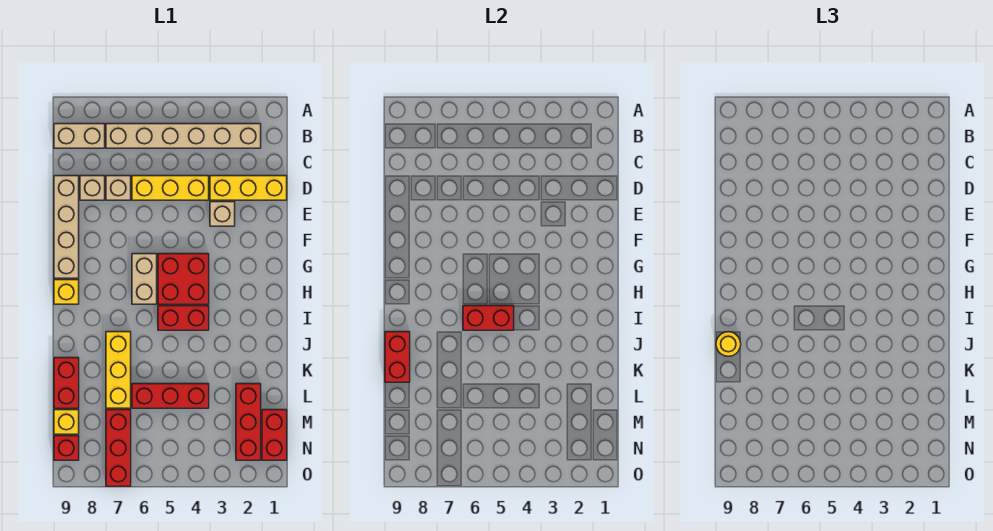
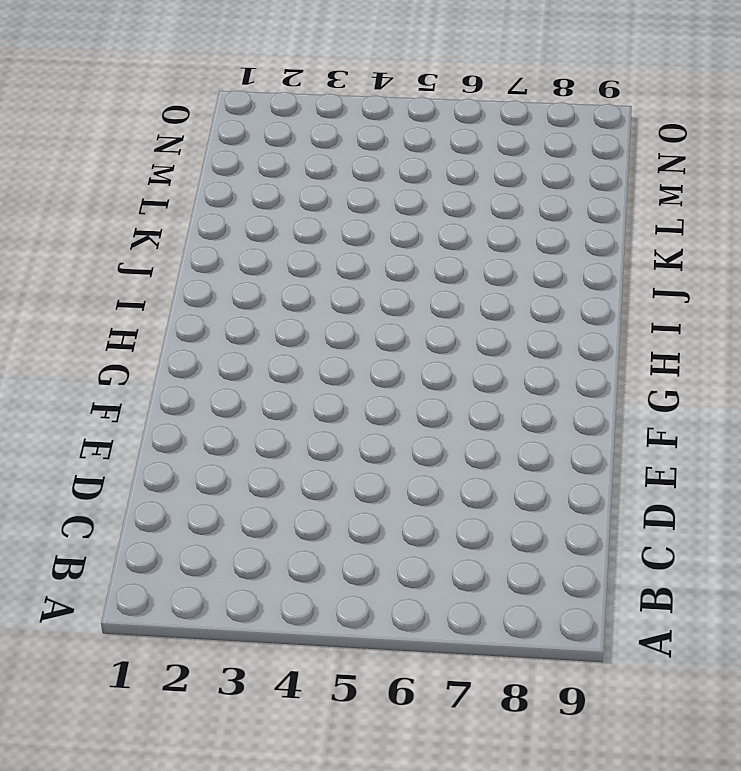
none -> tan 1x6 brick [106,124,261,148]
none -> tan 1x2 brick [54,124,105,148]
none -> yellow 1x3 brick [210,176,287,200]

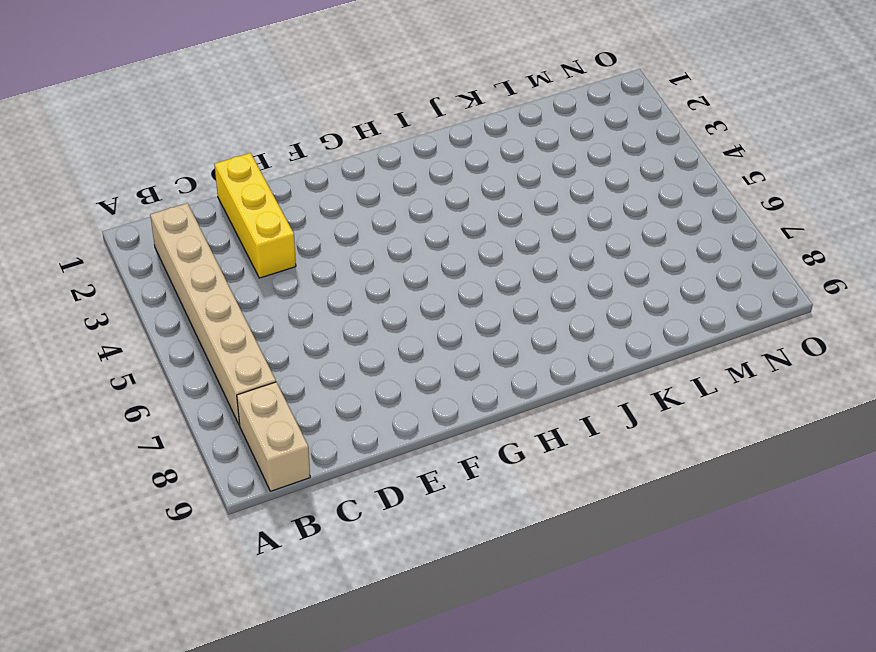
none -> yellow 1x3 brick [132,176,209,200]
none -> tan 1x1 brick [106,176,131,200]
none -> tan 1x1 brick [80,176,105,200]

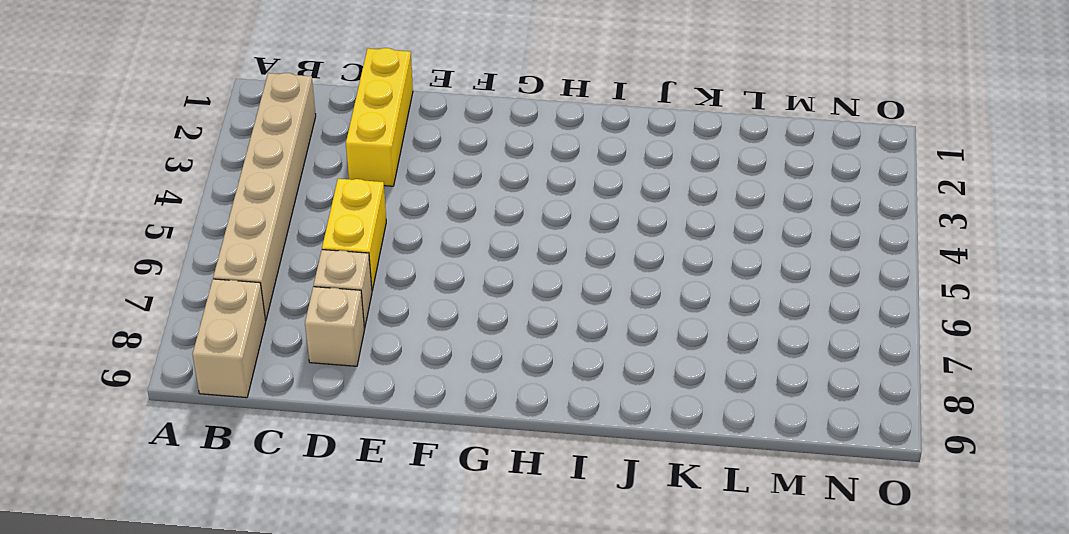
yellow 1x2 brick [322,179,386,291] -> yellow 1x3 brick [132,176,209,200]
none -> tan 1x4 brick [54,176,79,278]
none -> tan 1x1 brick [210,202,235,226]
none -> red 2x2 brick [158,254,209,304]

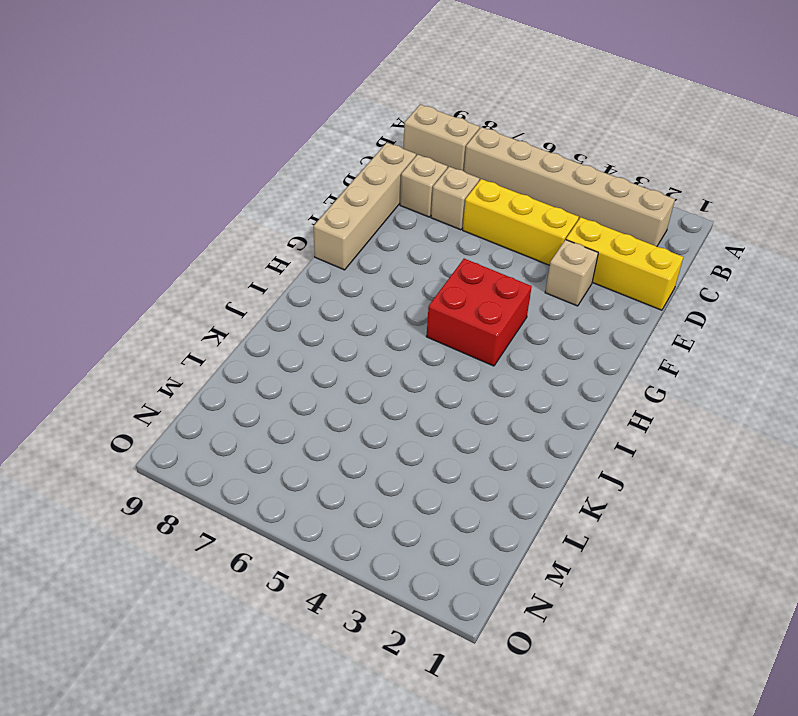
none -> tan 1x2 brick [132,254,157,304]
none -> yellow 1x1 brick [54,280,79,304]
none -> red 1x2 brick [158,306,209,330]

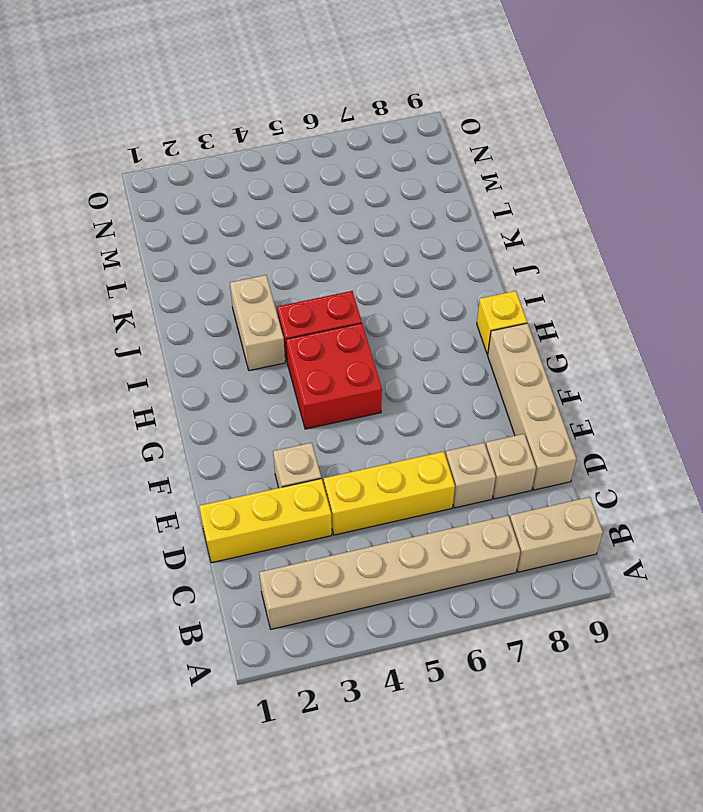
tan 1x2 brick [230,275,285,371] -> tan 1x2 brick moved to [132,254,157,304]
none -> yellow 1x3 brick [106,332,131,408]
none -> red 1x2 brick [54,358,79,408]
none -> red 1x3 brick [236,384,261,460]

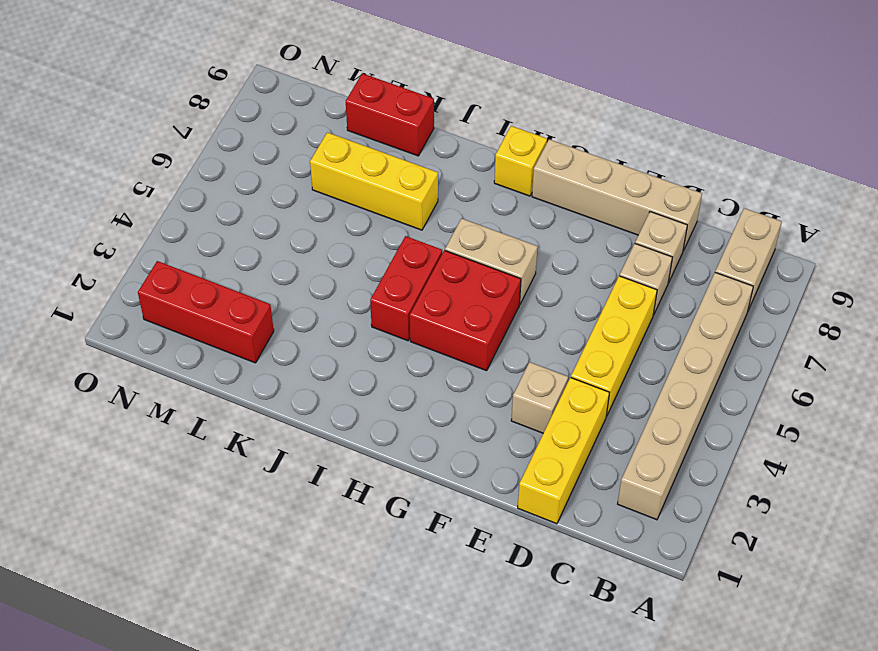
none -> red 1x3 brick [132,384,209,408]
none -> red 1x2 brick [262,410,287,460]
none -> red 1x3 brick [106,410,131,486]

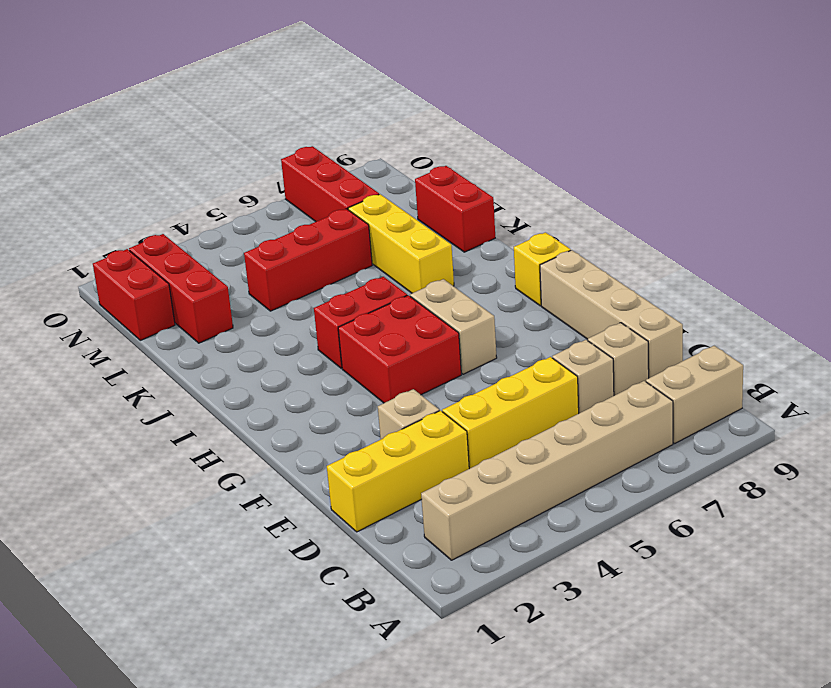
none -> yellow 1x1 brick [54,410,79,434]
none -> red 1x1 brick [54,436,79,460]
none -> red 1x2 brick [463,306,514,330]

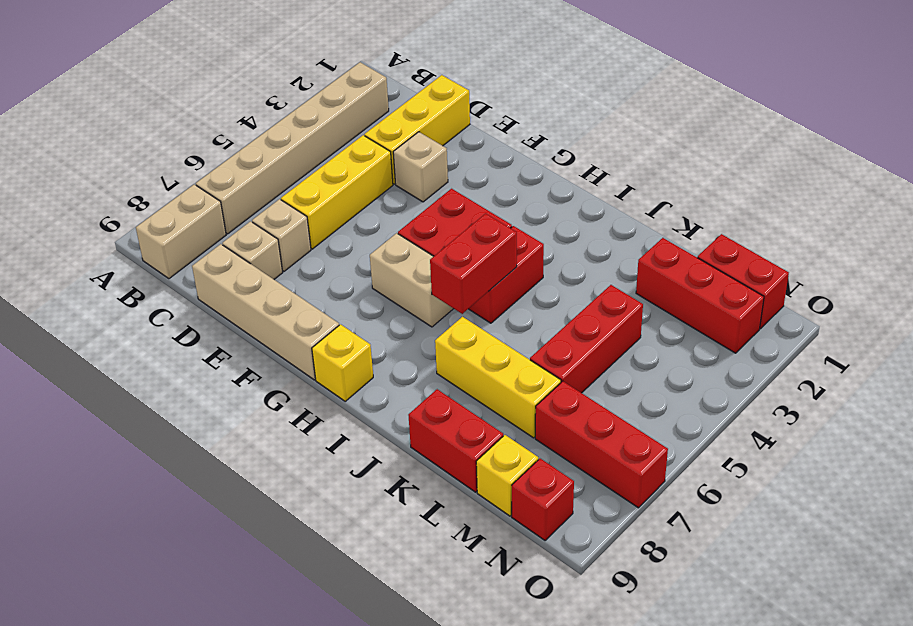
none -> red 1x2 brick [385,332,410,382]
none -> yellow 1x1 round brick [716,332,741,356]

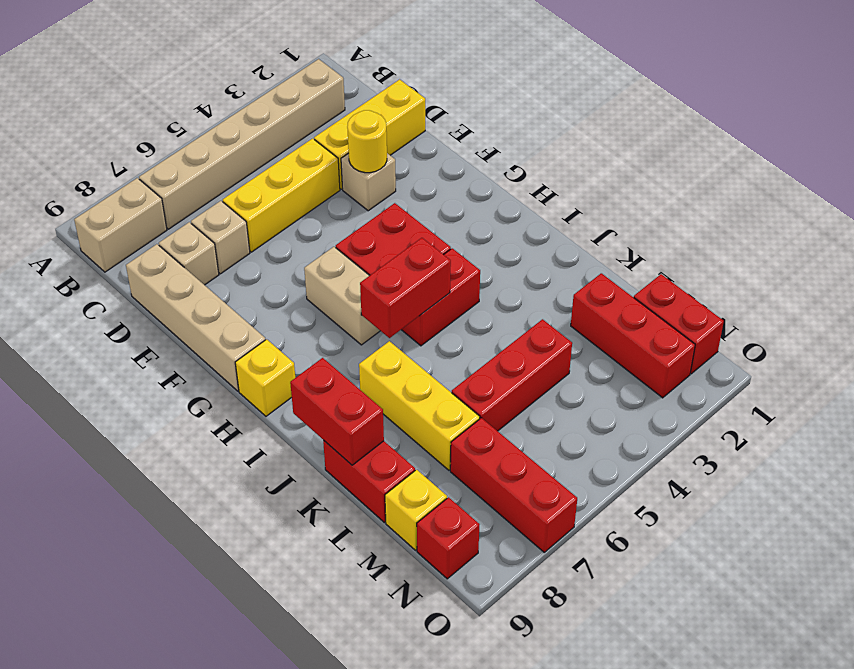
yellow 1x1 round brick [347,110,387,173] -> yellow 1x1 round brick moved to [716,332,741,356]

